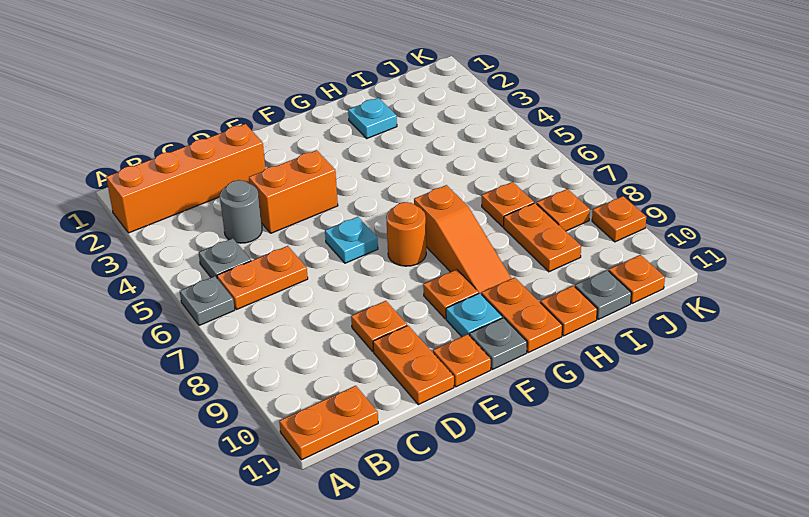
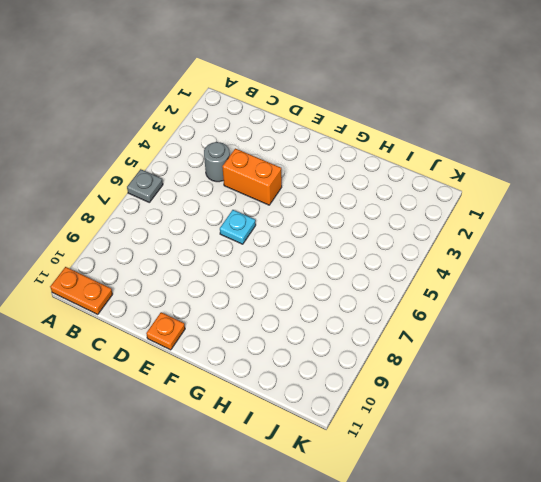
none -> orange 1x4 brick [106,124,265,233]
none -> grey 1x1 plate [199,238,251,278]
none -> orange 1x2 plate [217,246,308,309]

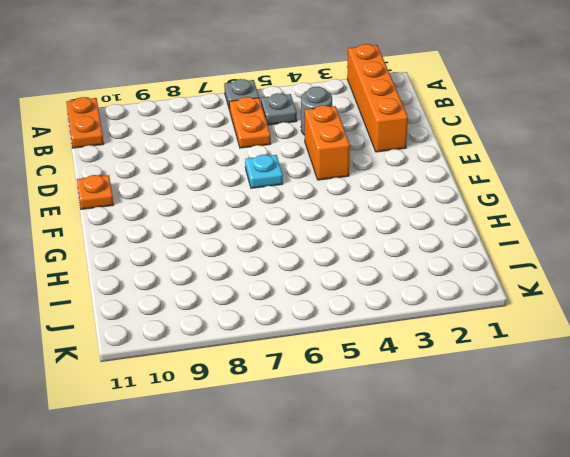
none -> orange 1x1 plate [351,301,407,351]
none -> orange 1x2 plate [373,326,454,405]
none -> orange 1x1 round brick [386,202,426,266]

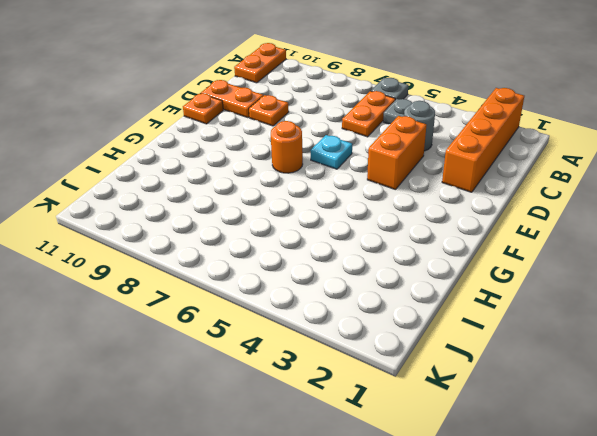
none -> orange 1x1 plate [423,269,479,319]
none -> cyan 1x1 plate [446,293,502,337]
none -> grey 1x1 plate [470,318,527,370]

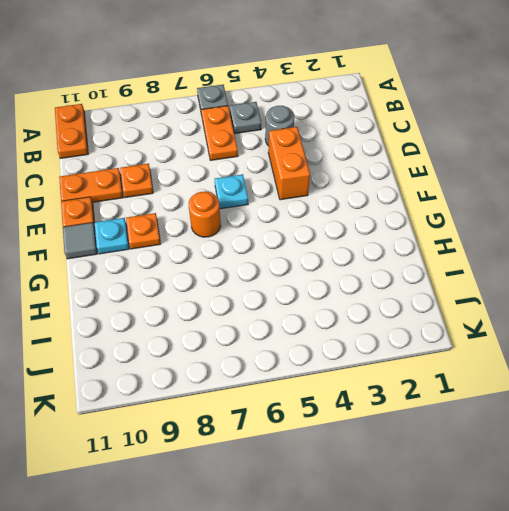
grey 1x1 tile [63,223,97,259] -> grey 1x1 plate [470,318,527,370]
none -> orange 1x4 brick [106,124,265,233]
none -> orange 1x3 slope [414,185,512,295]
none -> orange 1x2 plate [482,277,562,353]

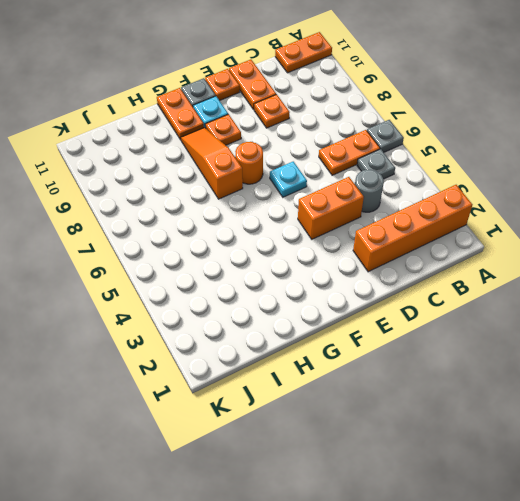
none -> cyan 1x1 plate [348,98,397,138]
none -> orange 1x1 plate [540,286,597,336]
none -> orange 1x1 plate [482,182,534,227]

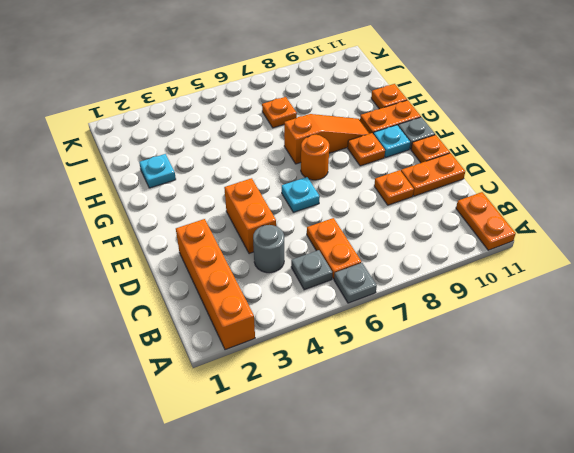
none -> orange 1x2 plate [504,203,581,272]
none -> grey 1x1 plate [575,270,631,320]
none -> orange 1x1 plate [537,189,590,231]

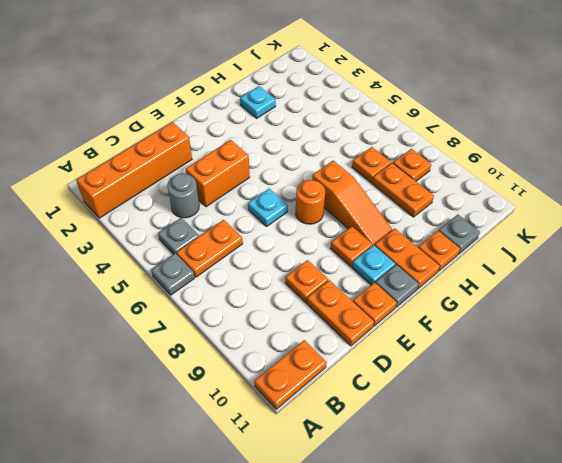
none -> orange 1x1 plate [609,255,665,304]
none -> orange 1x1 plate [592,196,646,242]

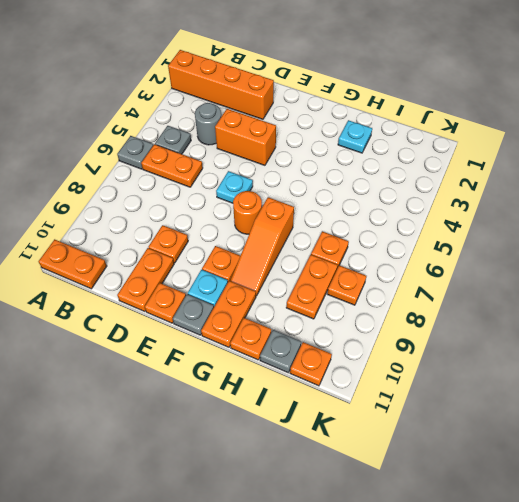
none -> orange 1x1 plate [592,196,646,242]

